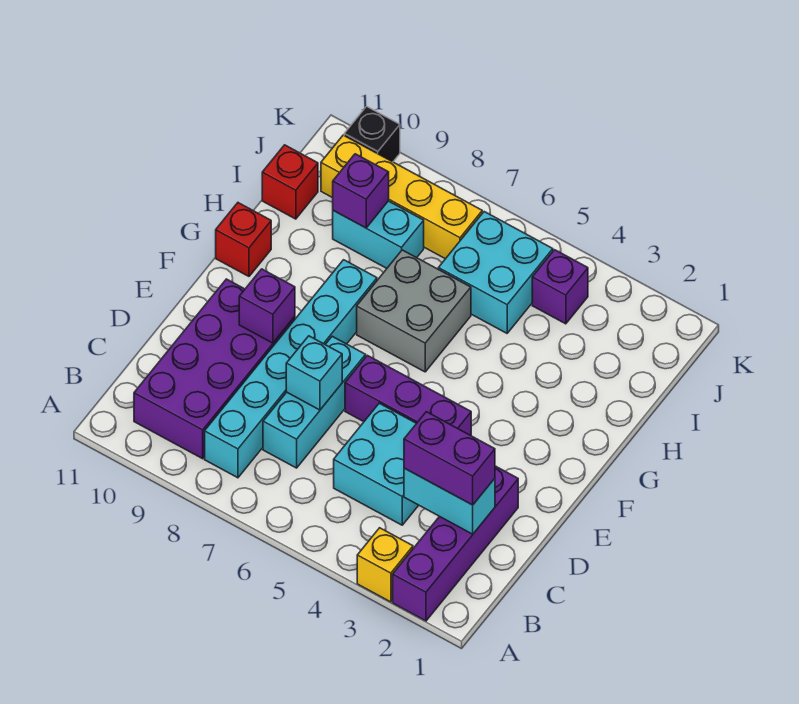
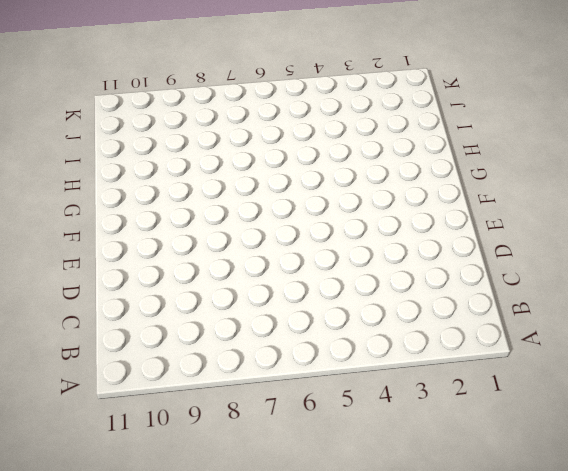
none -> purple 1x4 brick [393,466,518,621]
none -> yellow 1x1 brick [357,528,413,602]
none -> cyan 1x6 brick [205,260,377,478]

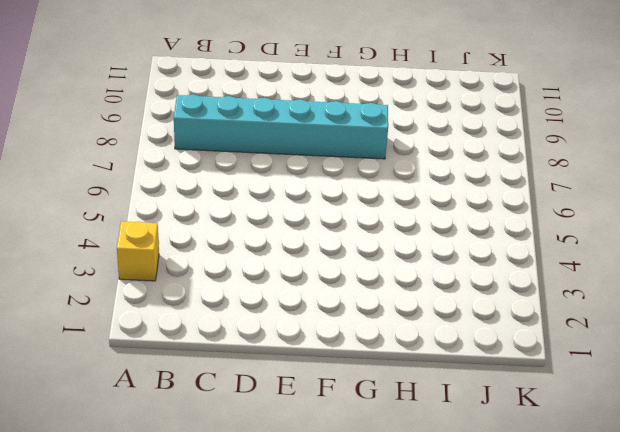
none -> purple 1x4 brick [393,466,518,621]
none -> purple 2x4 brick [134,279,295,459]
none -> cyan 2x2 brick [334,403,419,525]

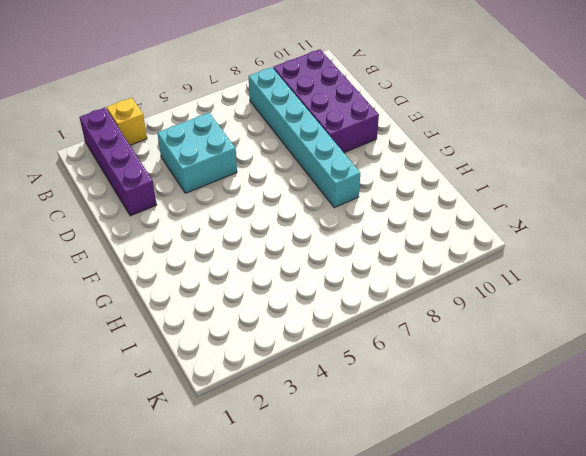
none -> cyan 1x3 brick [263,336,366,468]
none -> purple 1x3 brick [345,355,471,436]
none -> grey 2x2 brick [357,250,471,372]

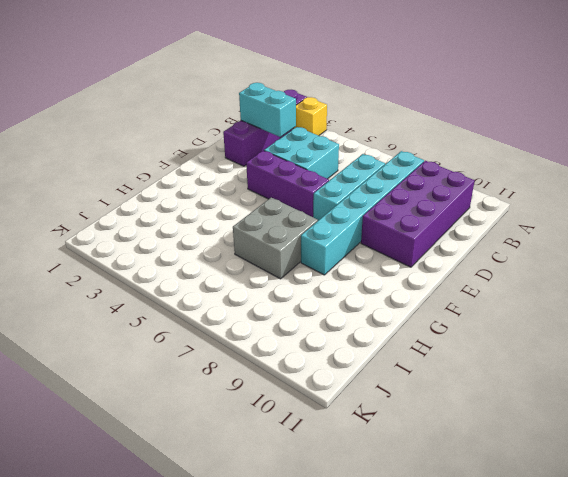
none -> red 1x1 brick [216,203,271,276]
none -> cyan 2x2 brick [438,212,553,333]
none -> cyan 1x2 brick [333,201,424,268]

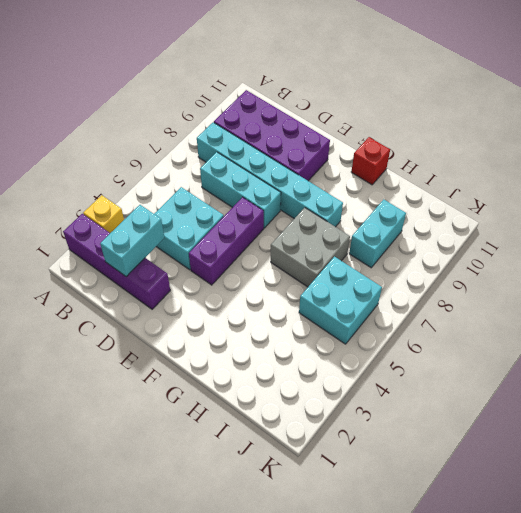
none -> red 1x1 brick [262,145,318,219]
none -> purple 1x1 brick [532,250,588,324]
none -> yellow 1x4 brick [321,135,482,259]

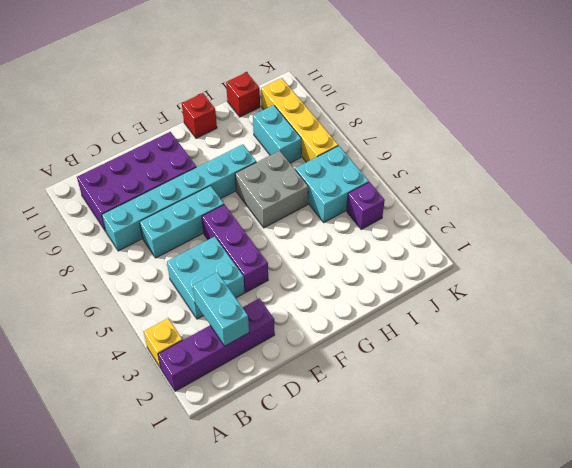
none -> black 1x1 brick [344,106,400,162]
none -> cyan 1x1 brick [286,336,342,410]
none -> purple 1x1 brick [239,269,295,343]

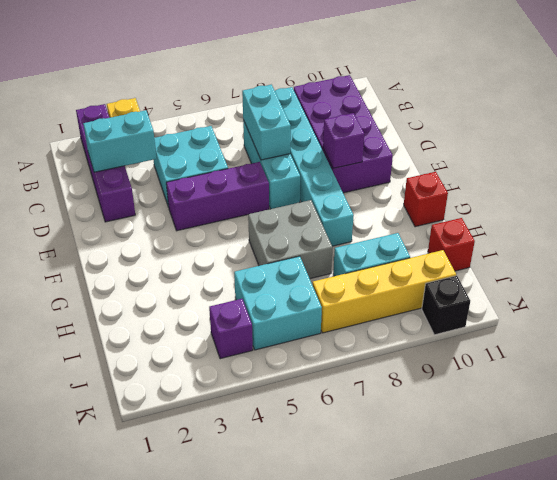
cyan 1x2 brick [242,85,291,160] -> cyan 1x1 brick [286,336,342,410]
none -> purple 1x1 brick [333,154,389,228]
none -> purple 1x2 brick [404,412,495,505]

